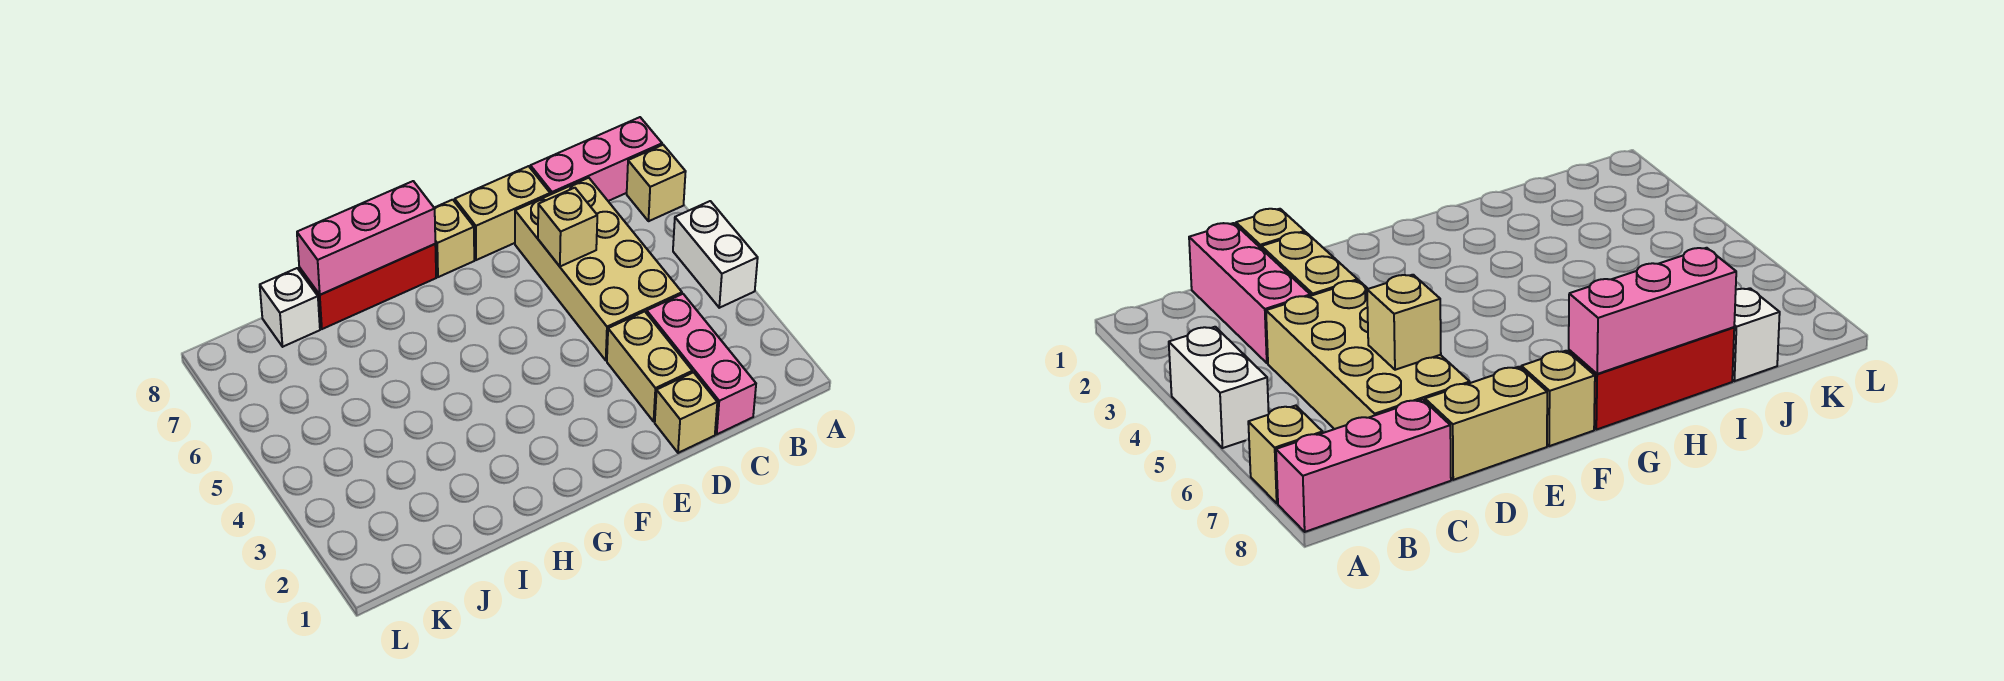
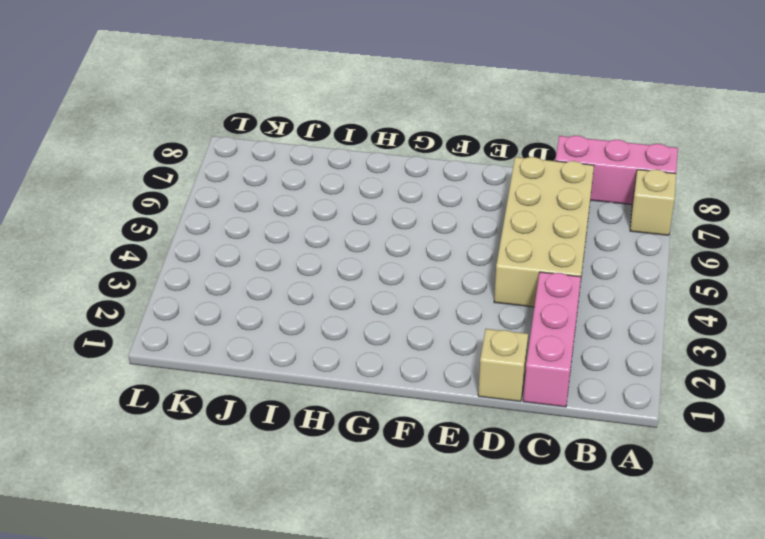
none -> white 1x2 brick [673,201,758,308]
none -> tan 1x2 brick [607,311,692,421]
none -> tan 1x2 brick [455,166,550,260]

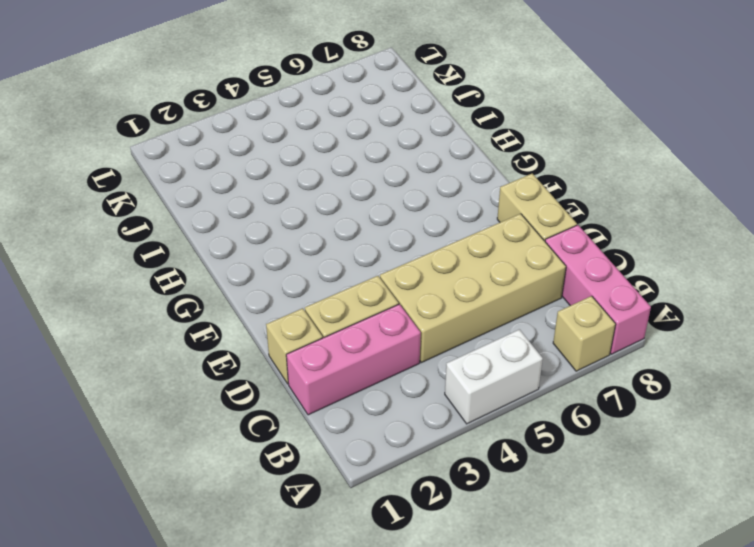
none -> tan 1x1 brick [435,200,474,277]
none -> red 1x3 brick [299,244,436,329]
none -> white 1x1 brick [260,268,320,347]

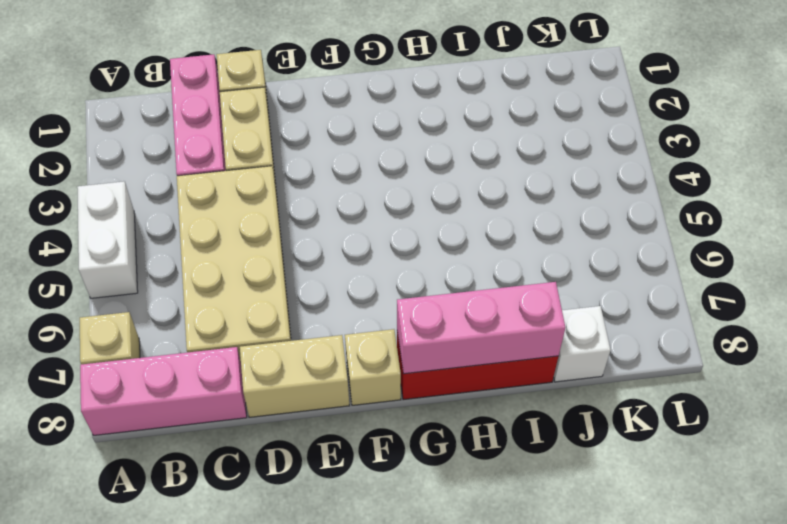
none -> tan 1x1 brick [538,188,597,266]

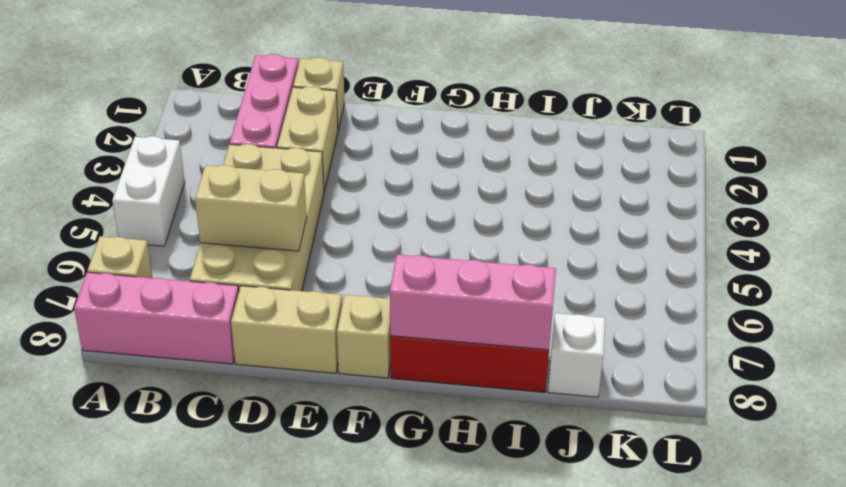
tan 1x2 brick [195,165,307,251] -> tan 1x1 brick [538,188,597,266]

